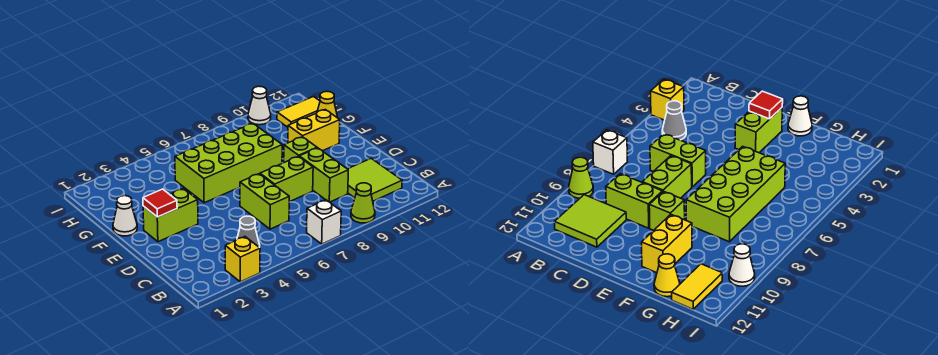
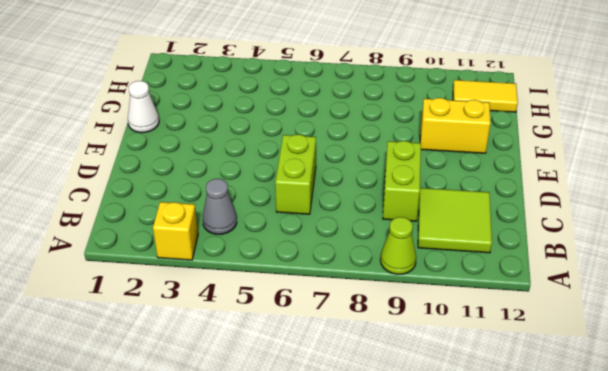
none -> white 1x1 brick [307,200,341,244]
none -> lime 1x2 brick [260,156,313,202]
none -> lime 1x2 brick [143,189,198,242]

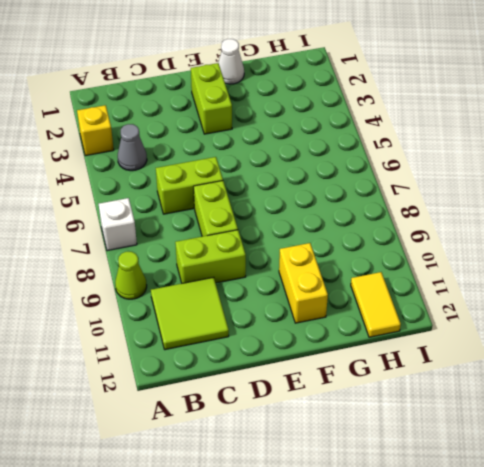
none -> lime 1x1 brick [284,137,317,162]
none -> lime 2x4 brick [175,123,282,203]
none -> yellow 1x1 cone [317,91,338,118]

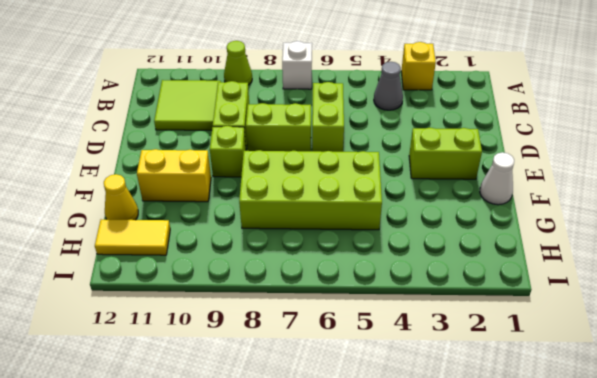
none -> white 1x1 cone [248,86,271,125]
none -> red 1x1 tile [143,189,177,217]

